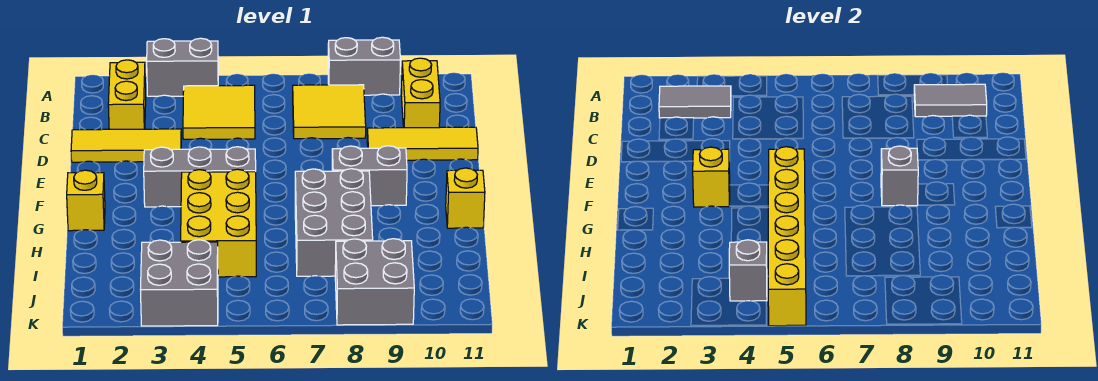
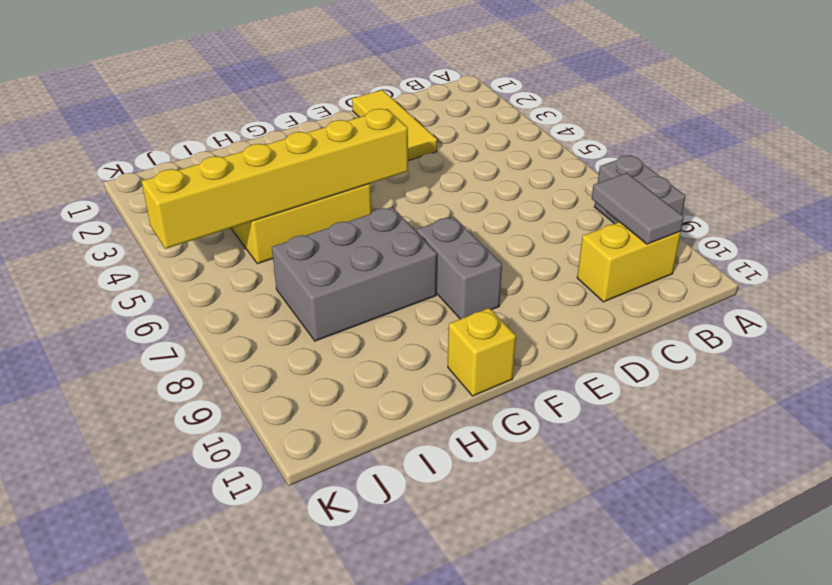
none -> grey 1x2 brick [147,38,218,96]
none -> yellow 1x2 brick [108,60,146,129]
none -> yellow 2x2 tile [183,85,255,139]

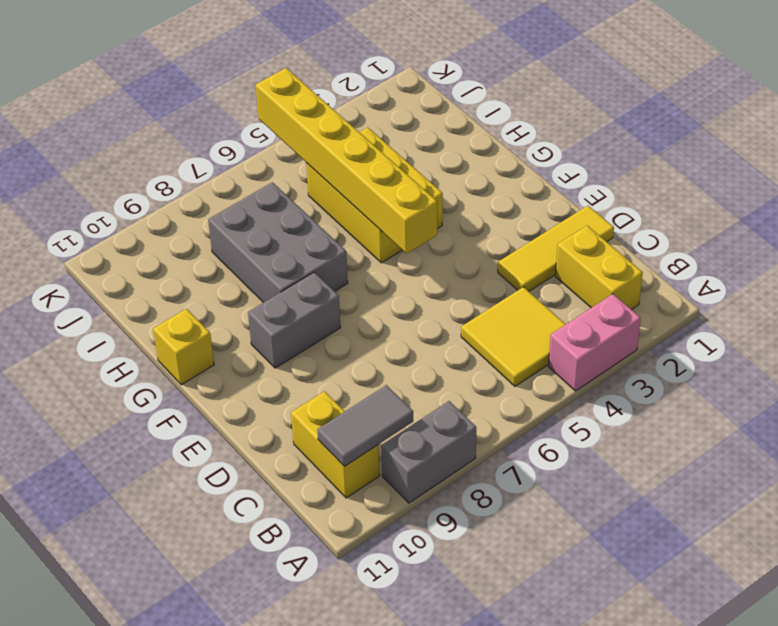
pink 1x2 brick [548,294,641,391] -> grey 1x2 brick [147,38,218,96]
none -> yellow 2x2 tile [293,85,366,139]
none -> yellow 1x3 tile [367,127,478,160]
none -> grey 1x3 brick [144,147,256,207]

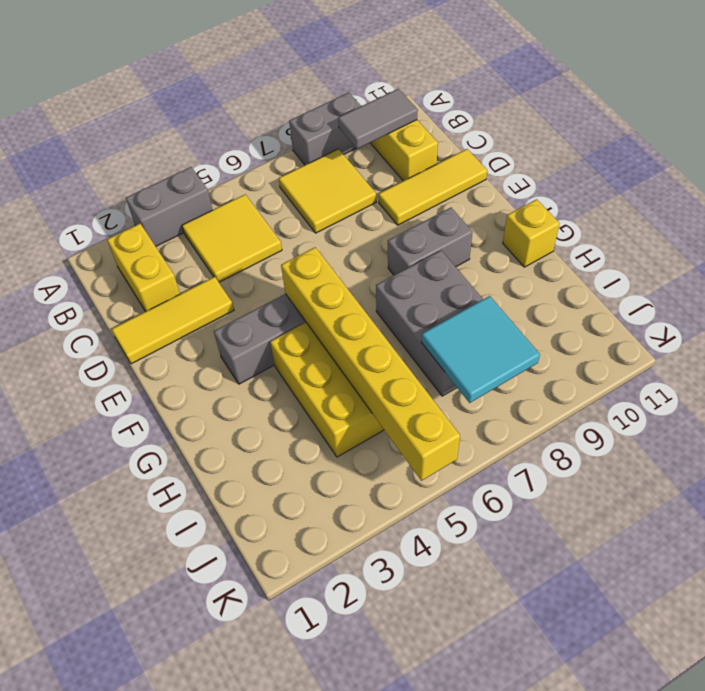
cyan 2x2 tile [421,296,540,403] -> none
none -> yellow 1x1 brick [67,170,105,231]
none -> grey 2x2 brick [141,240,218,326]
none -> grey 2x2 brick [335,239,414,325]

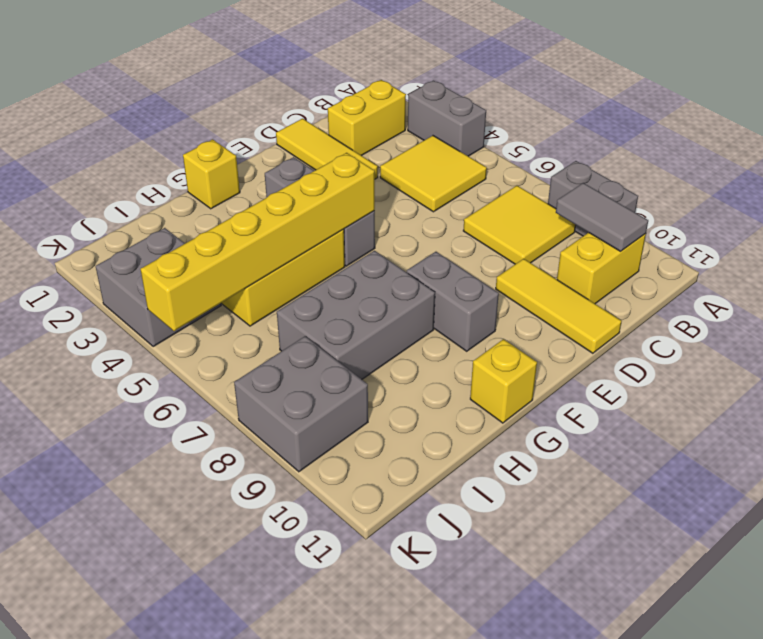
none -> grey 1x2 tile [659,86,731,118]
none -> yellow 1x1 brick [693,147,730,207]
none -> grey 1x1 brick [881,146,918,206]

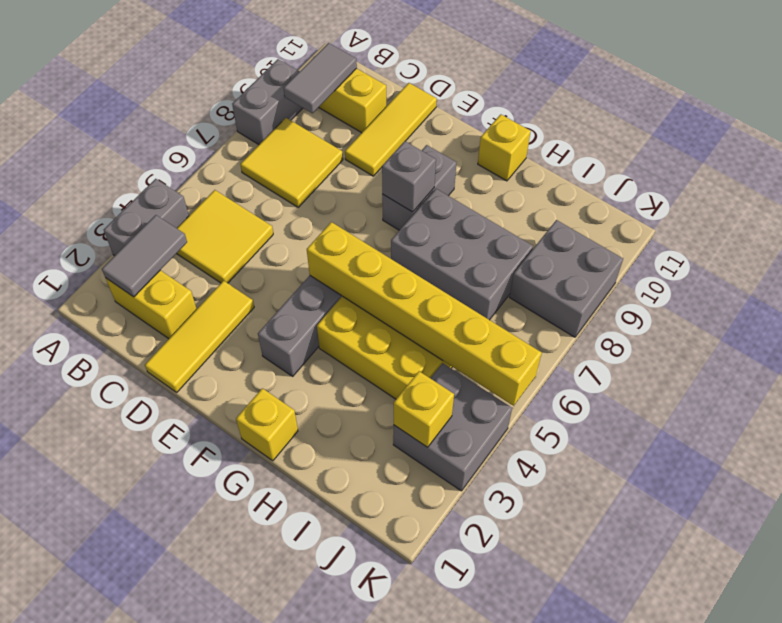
yellow 1x1 brick [394,371,454,447] -> yellow 1x1 brick moved to [693,147,730,207]
none -> grey 1x1 brick [729,240,767,301]

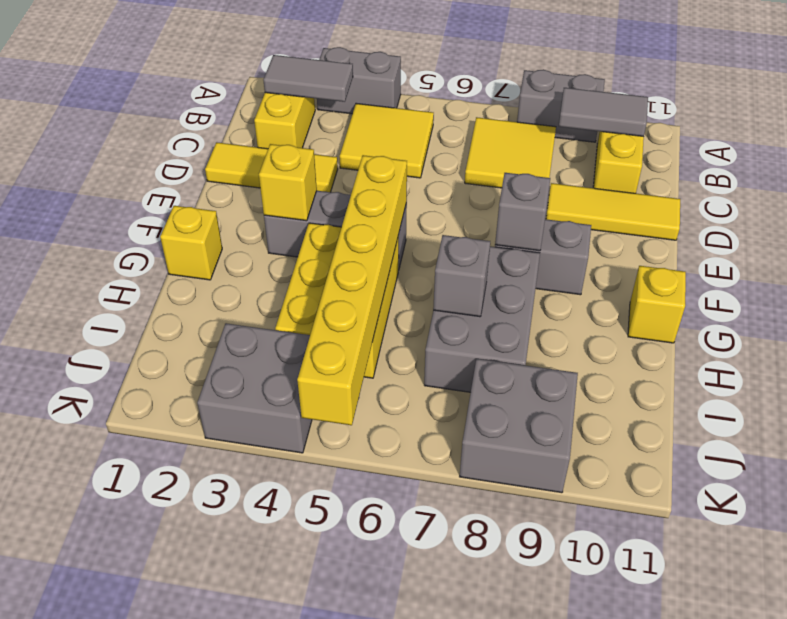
grey 1x1 brick [433,235,490,317] -> grey 1x1 brick moved to [729,240,767,301]

